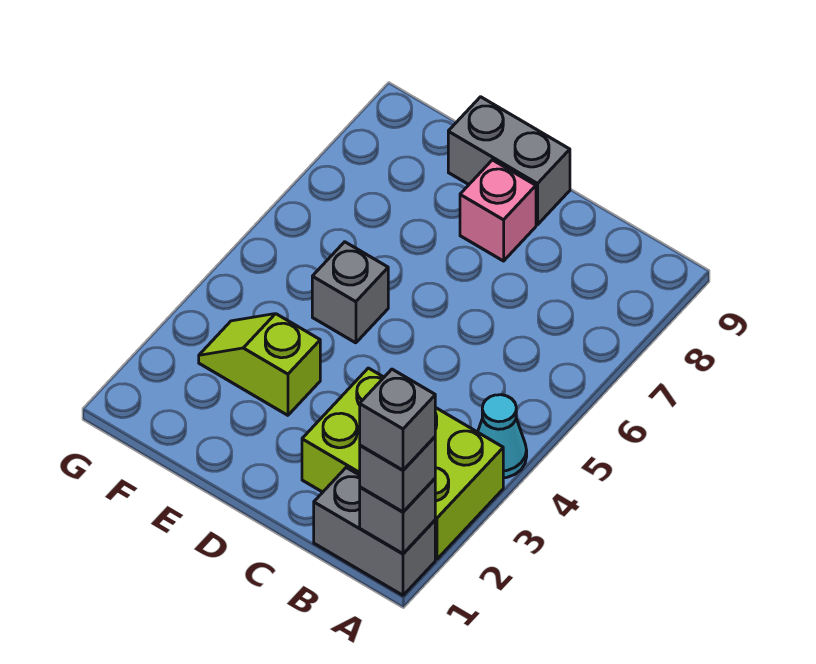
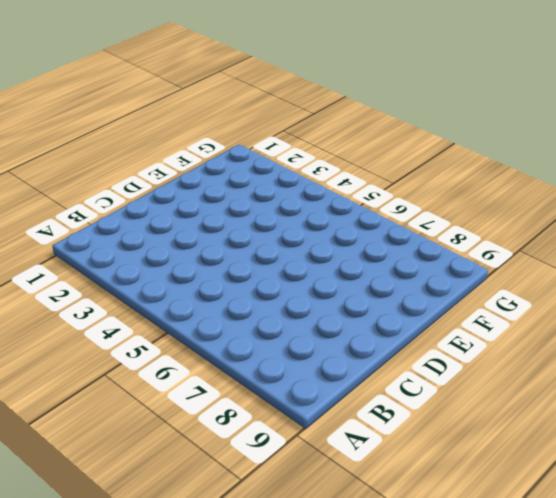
none -> grey 1x2 brick [314,468,435,595]
none -> lime 2x3 brick [302,368,503,559]

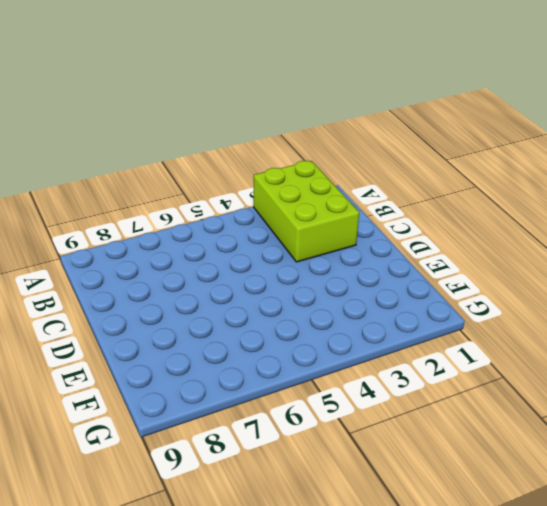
none -> grey 1x2 brick [314,468,435,595]
none -> cyan 1x1 cone [478,395,527,478]

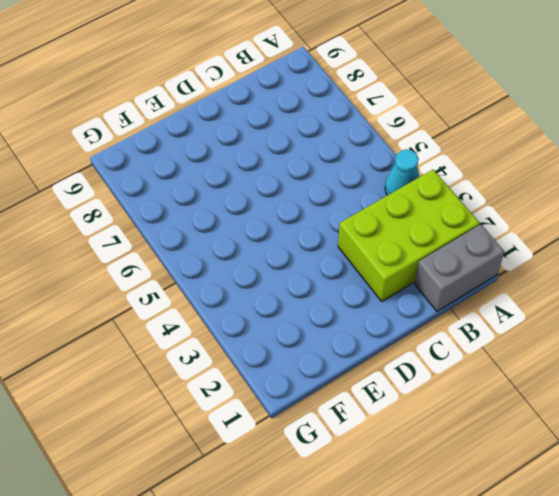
none -> pink 1x1 brick [460,160,536,261]
none -> grey 1x2 brick [448,97,570,225]

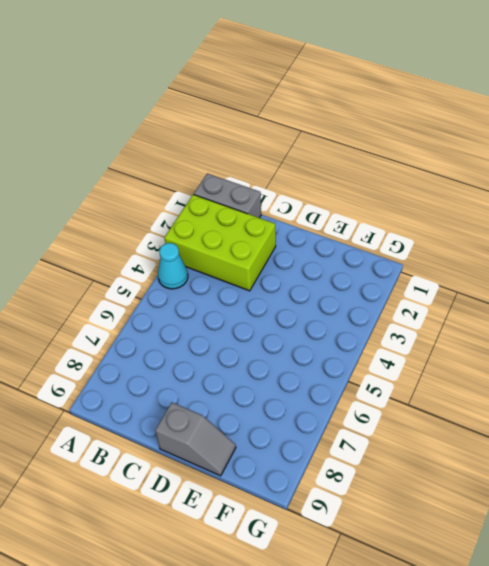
grey 1x2 slope [155,403,236,476] -> grey 1x2 brick [448,97,570,225]
none -> pink 1x1 brick [460,160,536,261]
none -> lime 1x2 slope [199,314,320,415]

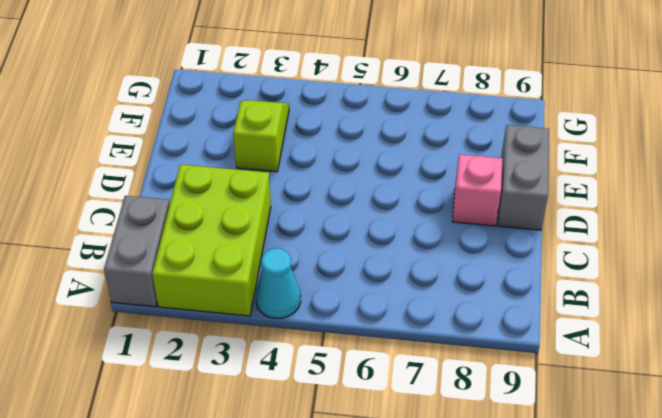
none -> grey 1x1 brick [312,242,388,343]
none -> grey 1x1 brick [360,479,435,554]

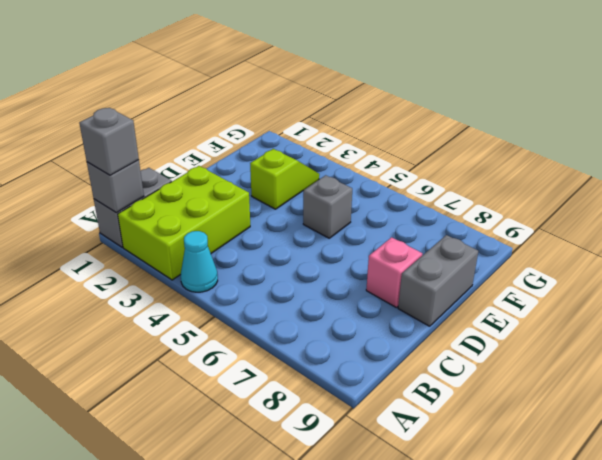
none -> grey 1x1 brick [360,369,435,470]

